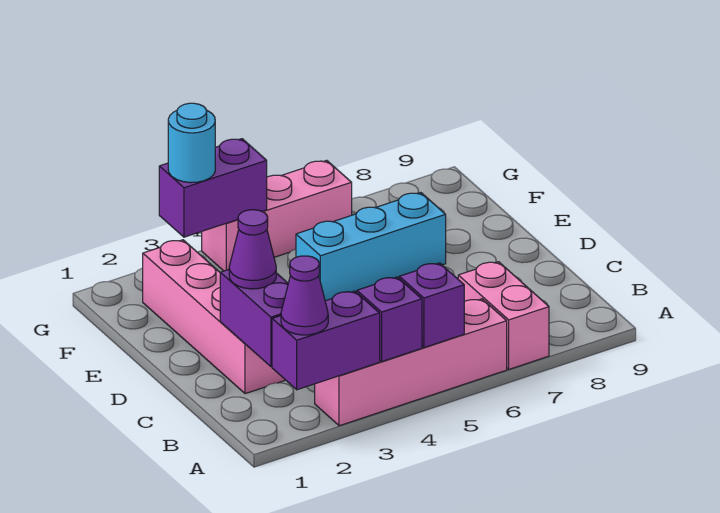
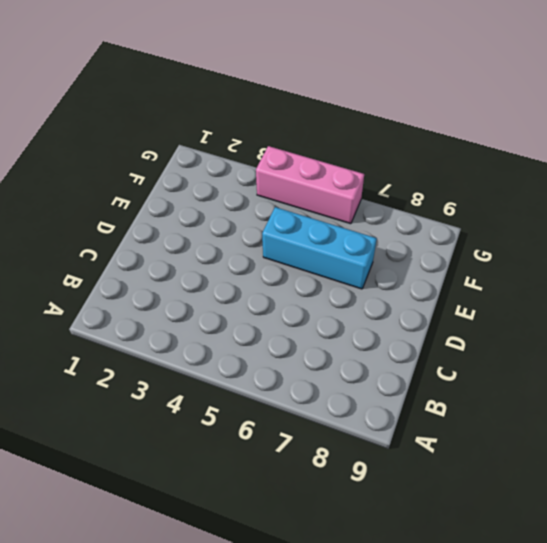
none -> pink 1x4 brick [315,299,507,426]
none -> pink 1x2 brick [458,262,549,369]
none -> pink 1x4 brick [143,240,285,394]

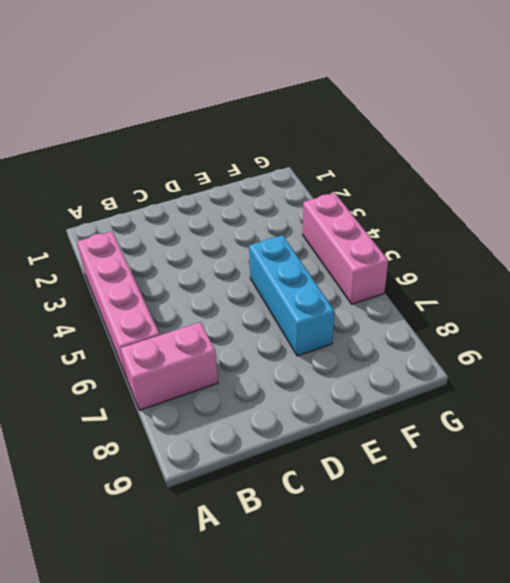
none -> pink 1x4 brick [143,240,285,394]
none -> purple 1x2 brick [272,291,380,390]
none -> purple 1x1 brick [357,277,422,361]

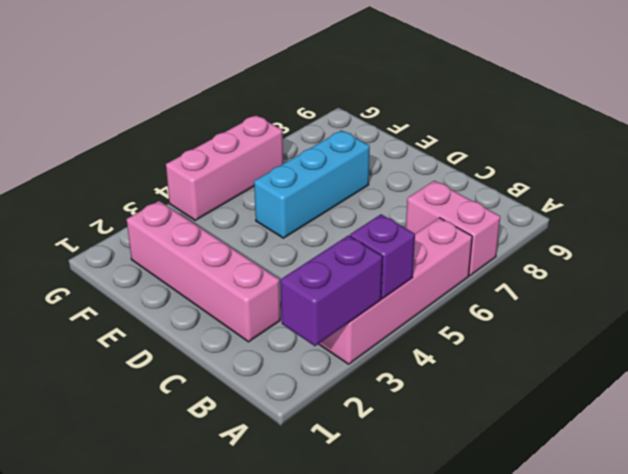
none -> purple 1x1 brick [399,263,464,348]
none -> purple 1x2 brick [220,270,288,367]
none -> purple 1x2 brick [159,139,267,237]

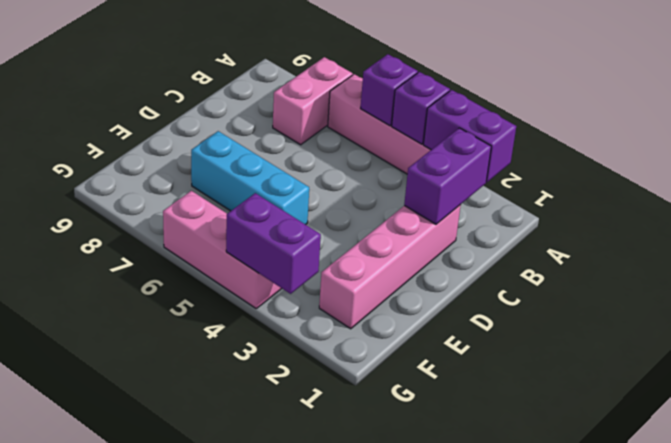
none -> purple 1x1 cone [281,256,328,335]
none -> purple 1x1 cone [229,210,276,289]
none -> cyan 1x1 round brick [168,103,215,183]

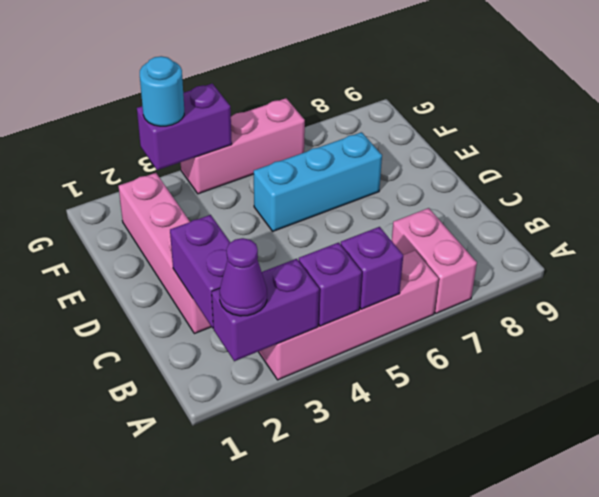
none -> purple 1x1 cone [229,210,276,289]

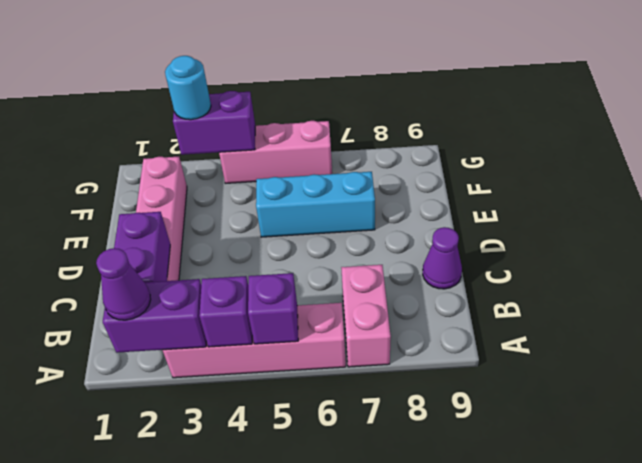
purple 1x1 cone [423,227,462,289] -> purple 1x1 cone moved to [229,210,276,289]

